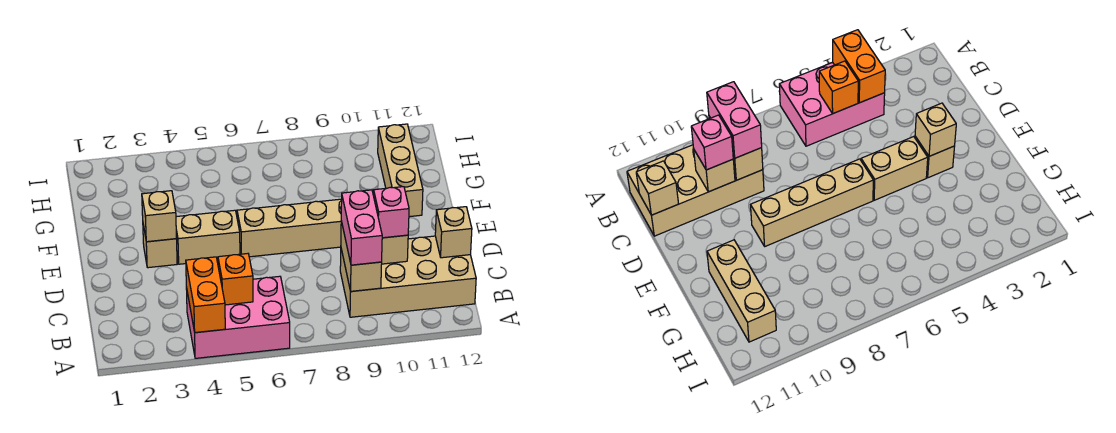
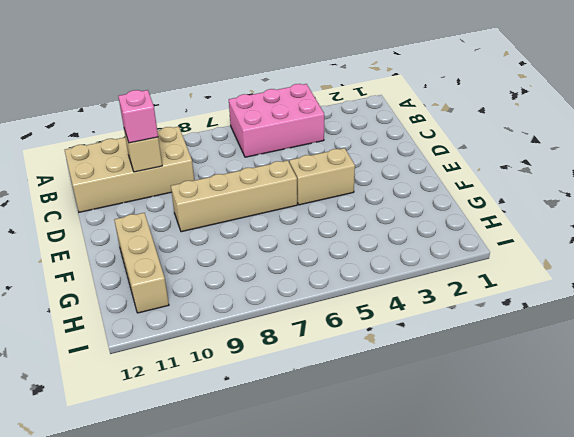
none -> tan 1x1 brick [143,225,177,268]
none -> orange 1x2 brick [186,257,225,333]
none -> orange 1x1 brick [218,254,253,305]

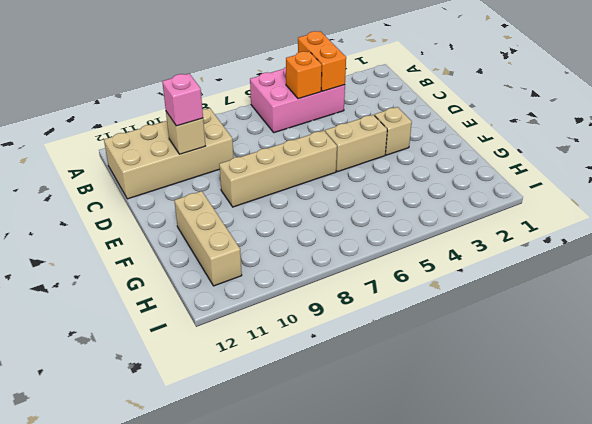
none -> tan 1x2 brick [341,221,382,291]
none -> tan 1x1 brick [435,207,472,258]
none -> tan 1x1 brick [142,191,176,242]

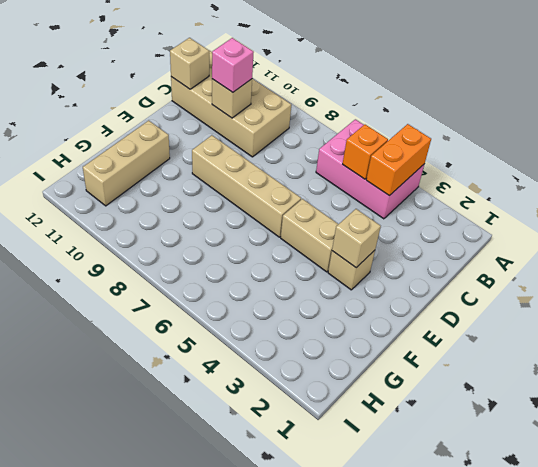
none -> tan 1x2 brick [341,221,382,291]
none -> pink 1x2 brick [341,190,382,265]

